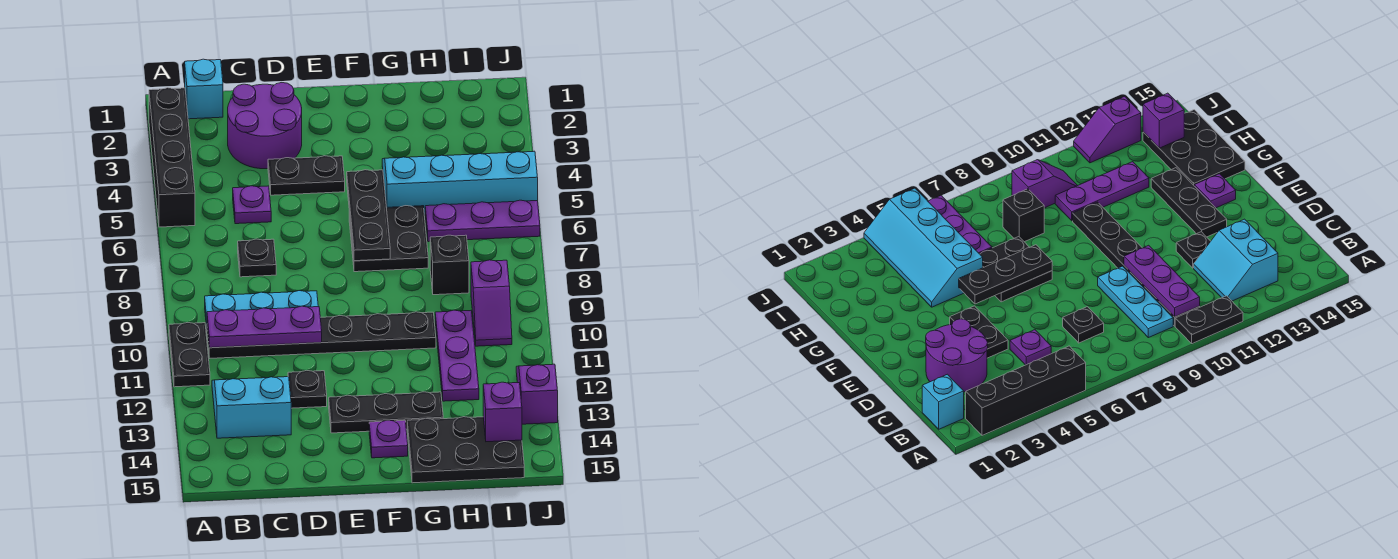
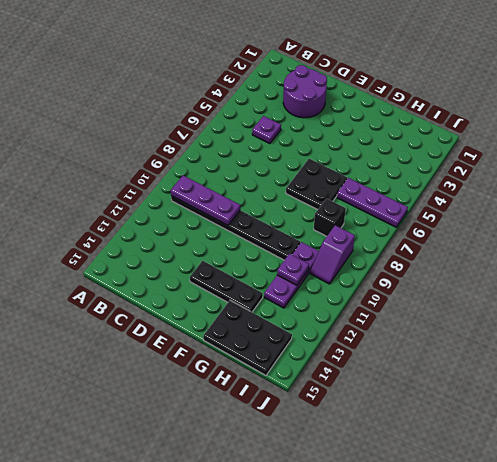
purple 1x1 plate [277,254,309,285] -> purple 1x1 plate moved to [369,420,408,458]
none -> black 1x4 brick [149,88,195,227]
none -> black 1x2 plate [169,322,210,387]
none -> cyan 1x1 brick [185,59,223,119]

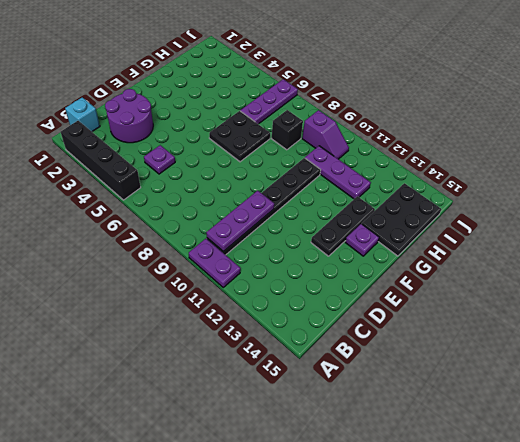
purple 1x2 plate [189,239,241,287] -> black 1x2 plate [169,322,210,387]
none -> cyan 1x3 plate [205,291,318,327]
none -> cyan 2x2 slope [212,377,291,438]
none -> black 1x1 plate [238,239,276,277]

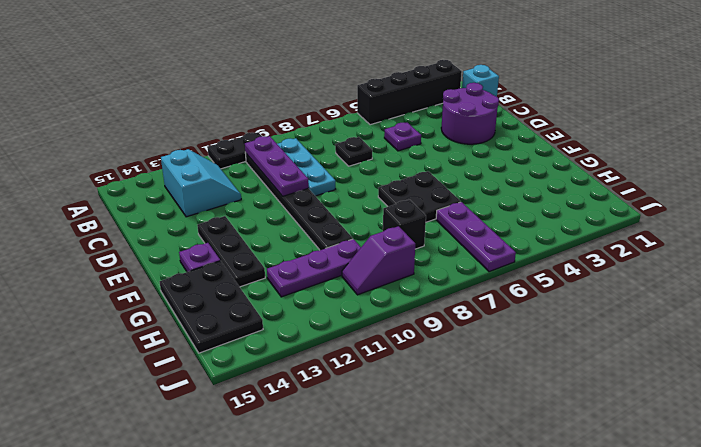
none -> black 1x2 plate [268,156,345,195]
none -> black 1x1 plate [288,370,327,408]
none -> cyan 2x4 slope [382,151,538,215]

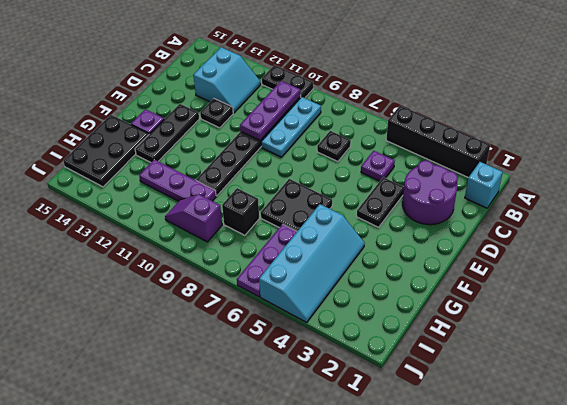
none -> purple 1x2 slope [516,364,558,424]
none -> black 1x3 plate [347,170,390,261]
none -> purple 1x1 brick [483,382,522,442]

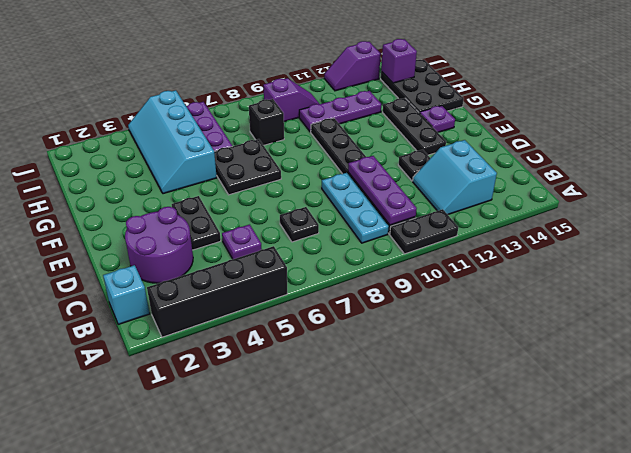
none -> black 1x3 plate [347,170,390,261]

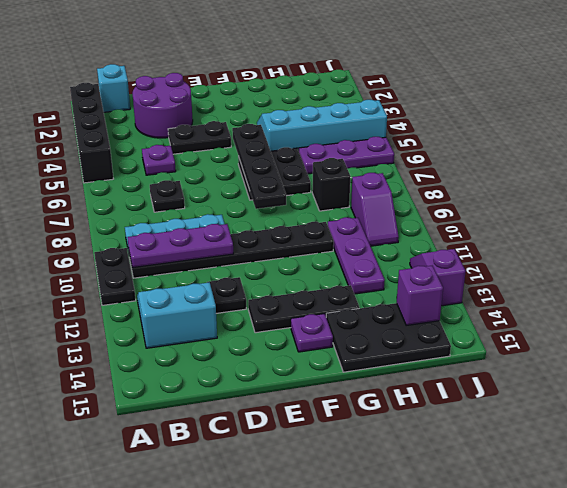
black 1x4 plate [232,124,286,209] -> black 1x3 plate [347,170,390,261]

